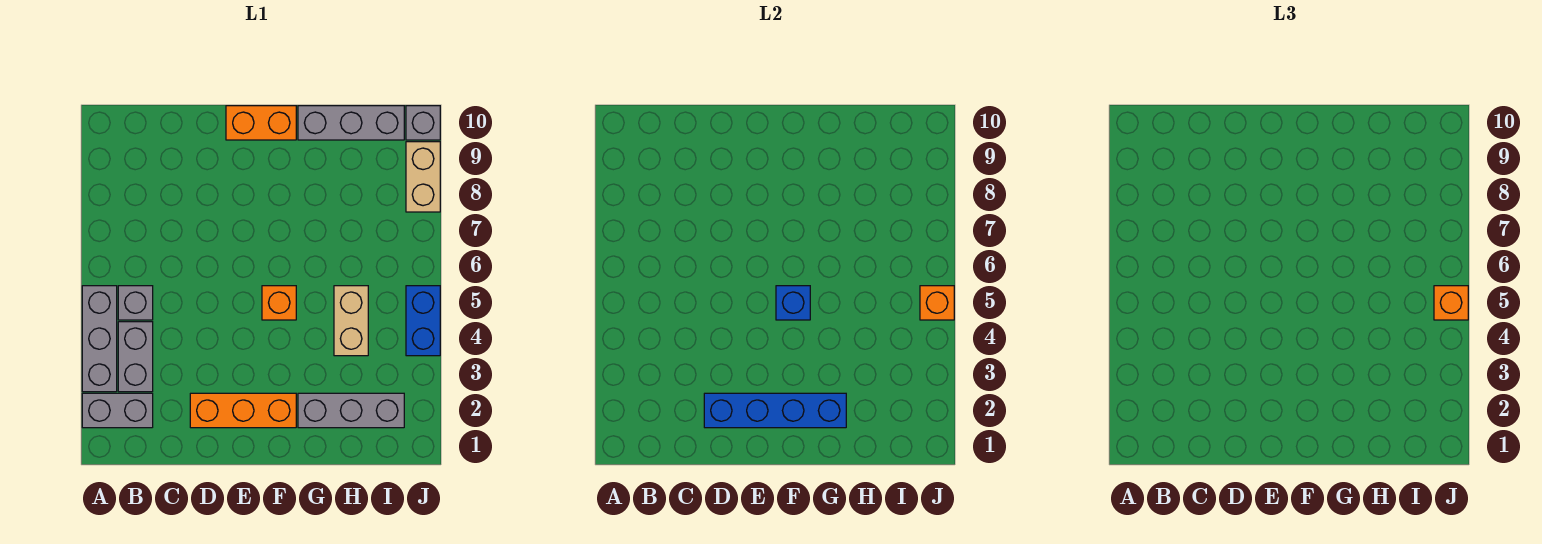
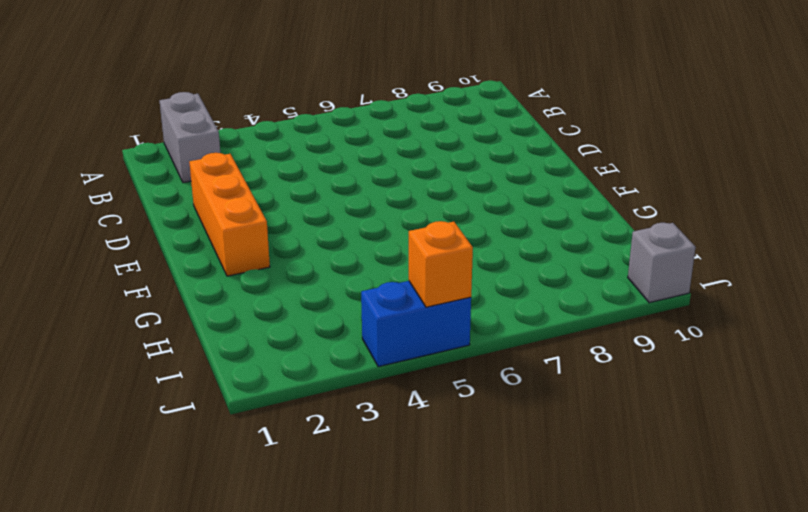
none -> grey 1x3 brick [82,286,117,392]
none -> grey 1x2 brick [118,322,153,392]
none -> grey 1x1 brick [118,286,153,320]

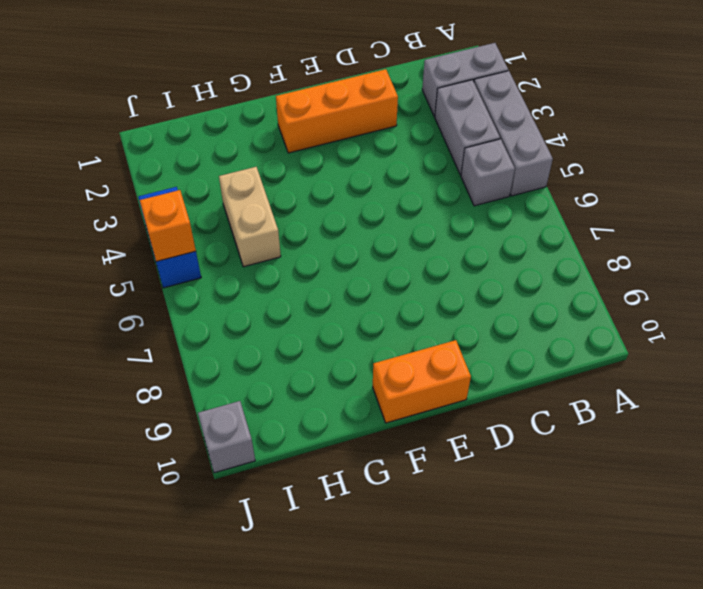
none -> orange 1x1 brick [262,286,296,320]
none -> grey 1x3 brick [298,393,404,428]
none -> grey 1x3 brick [298,106,404,140]

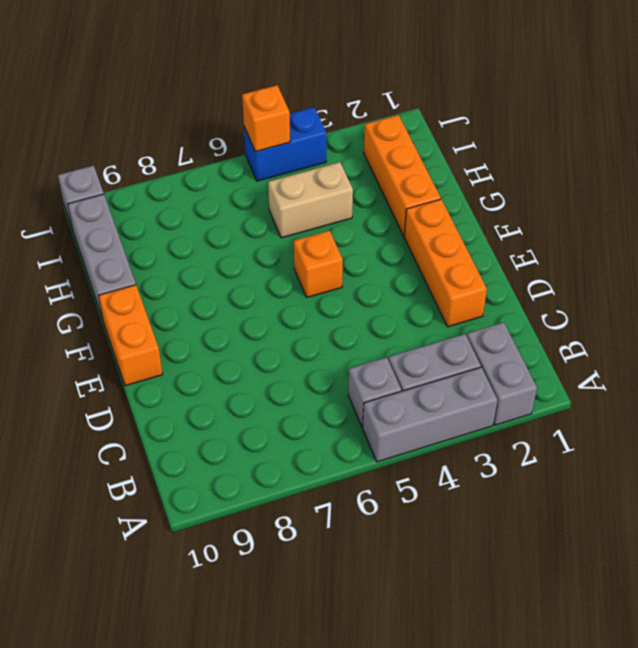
orange 1x3 brick [364,115,441,236] -> grey 1x3 brick [298,393,404,428]
none -> tan 1x2 brick [406,142,440,212]
none -> blue 1x4 brick [704,393,846,428]
none -> blue 1x1 brick [776,286,810,320]

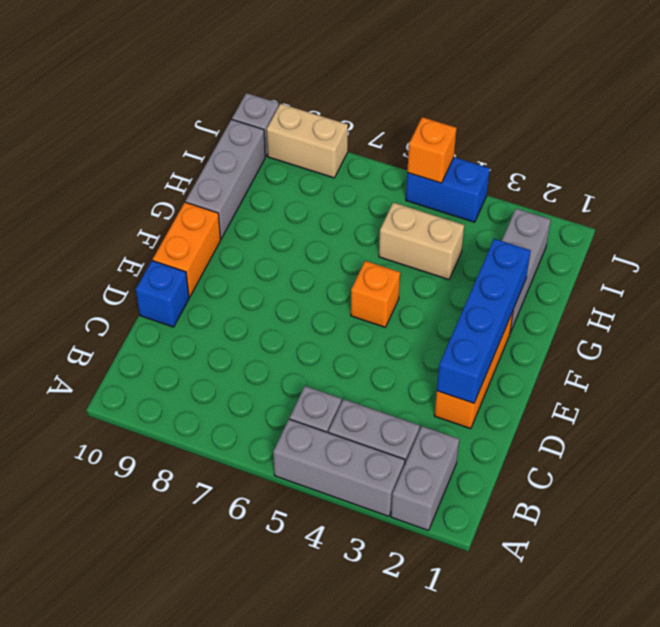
blue 1x1 brick [136,261,189,327] -> blue 1x1 brick moved to [776,286,810,320]
none -> orange 1x1 brick [1434,286,1468,320]

